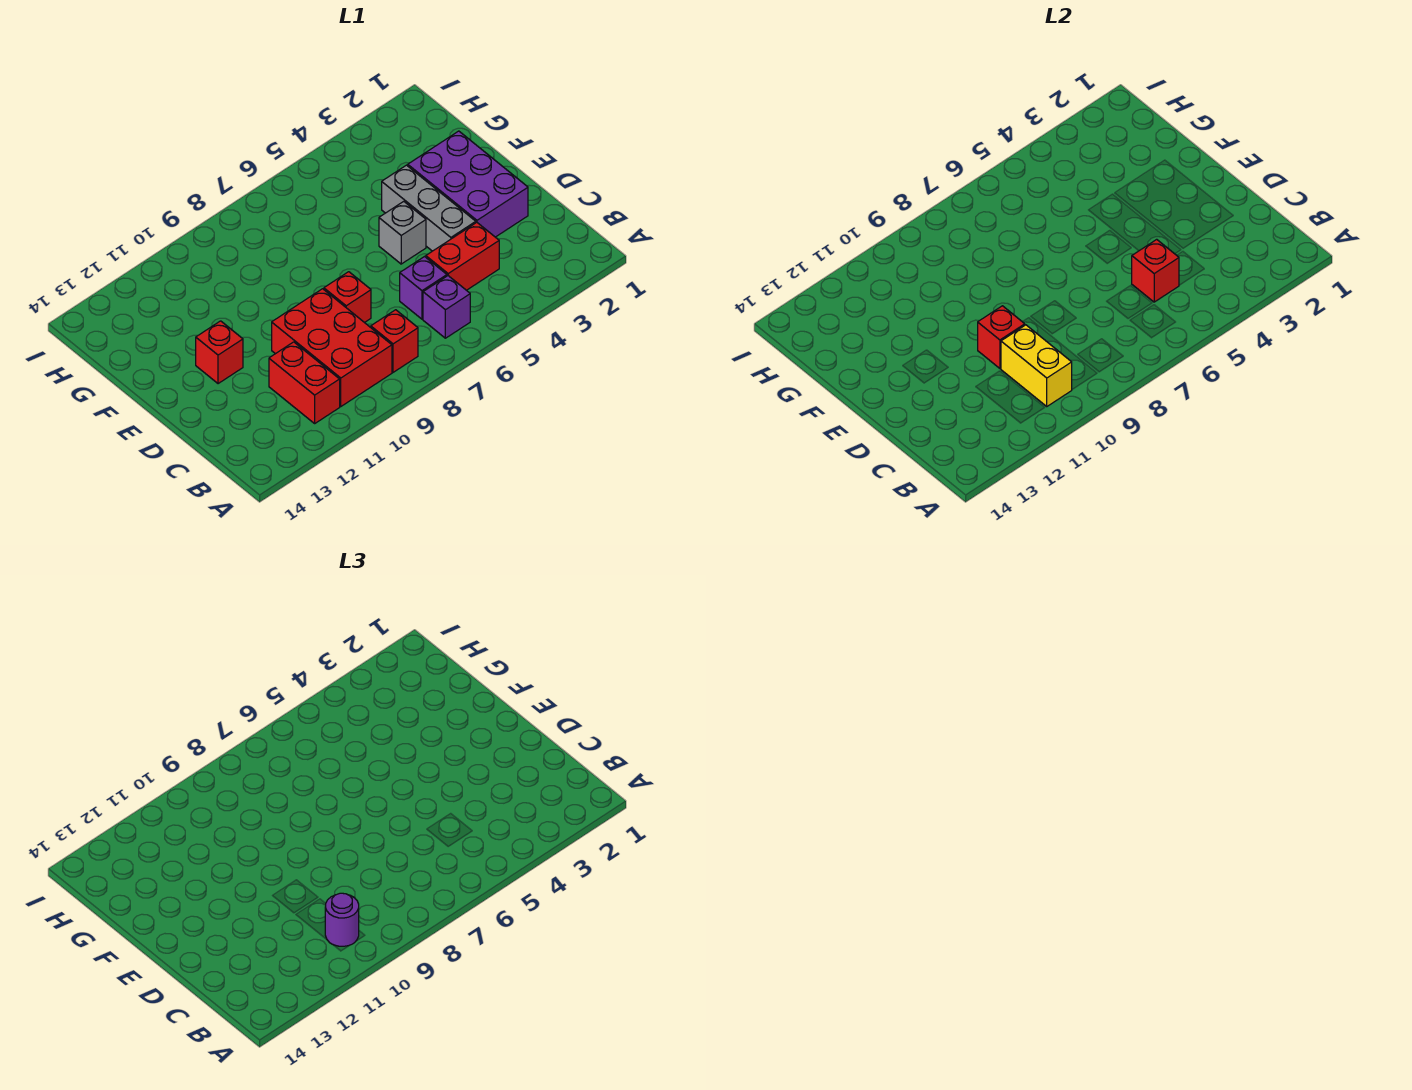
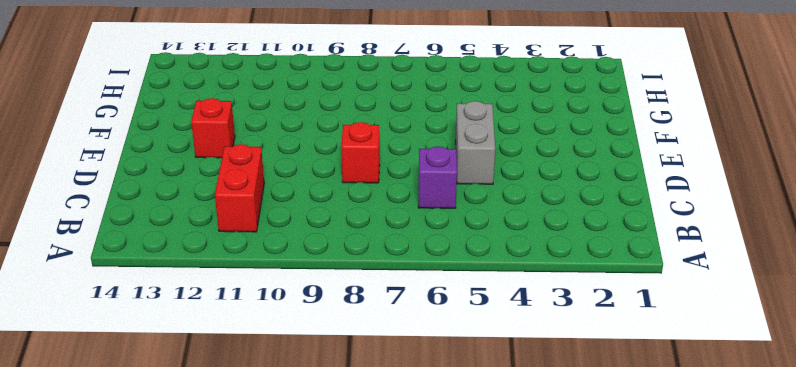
grey 1x2 brick [456,101,495,184] -> grey 1x1 brick [379,201,426,264]
none -> purple 1x1 brick [423,276,470,338]
none -> red 1x1 brick [371,310,418,372]
none -> red 2x3 brick [272,289,392,406]

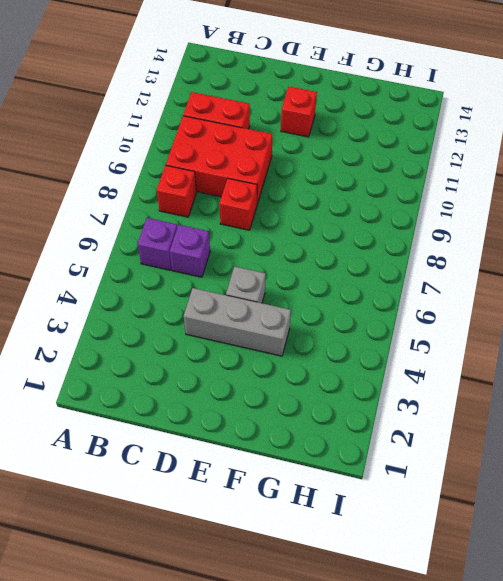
none -> red 1x2 brick [426,223,499,290]
none -> purple 2x3 brick [408,131,528,237]
none -> yellow 1x2 brick [1001,325,1072,406]

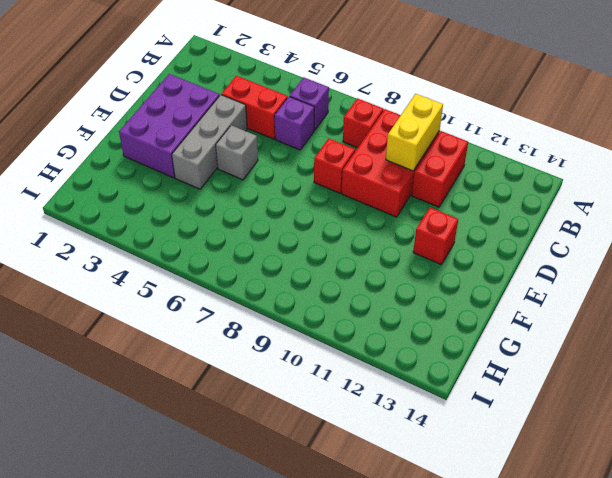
none -> red 1x1 brick [1132,239,1179,302]
none -> red 1x1 brick [978,306,1025,368]
none -> purple 1x1 round brick [325,893,359,946]

